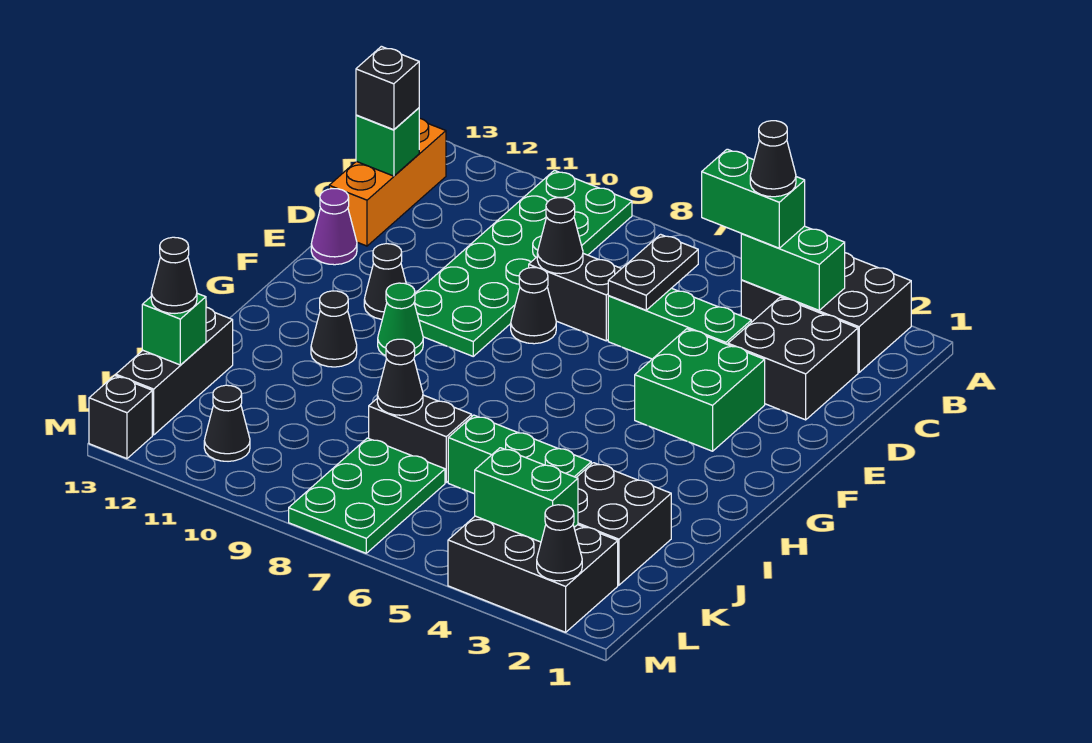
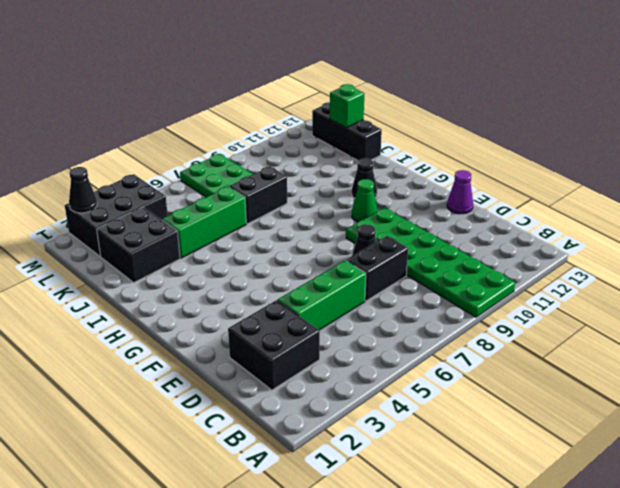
none -> black 2x3 brick [741,253,911,373]
none -> orange 1x3 brick [329,118,446,246]
none -> green 2x2 brick [635,329,765,451]
none -> black 1x1 cone [364,244,406,319]

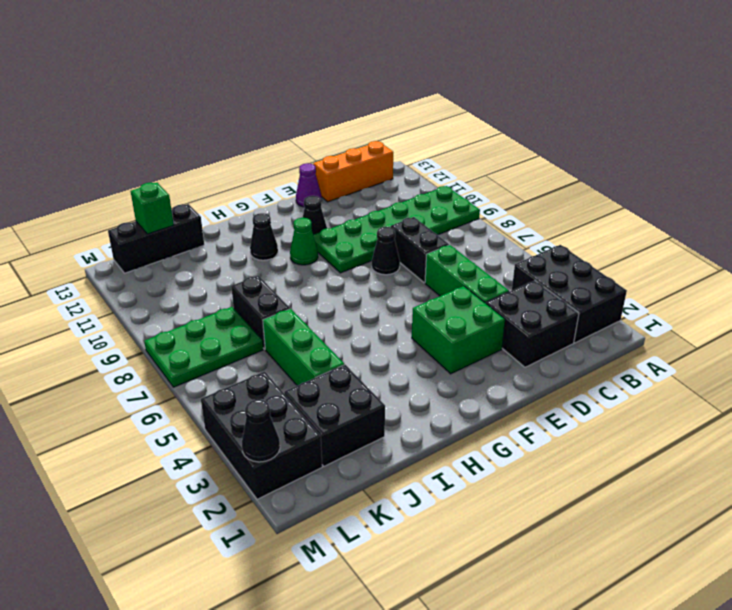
none -> black 1x1 cone [204,385,250,461]
none -> black 1x1 brick [89,375,152,459]
none -> green 1x2 brick [741,226,845,310]
none -> black 1x2 plate [608,234,698,310]

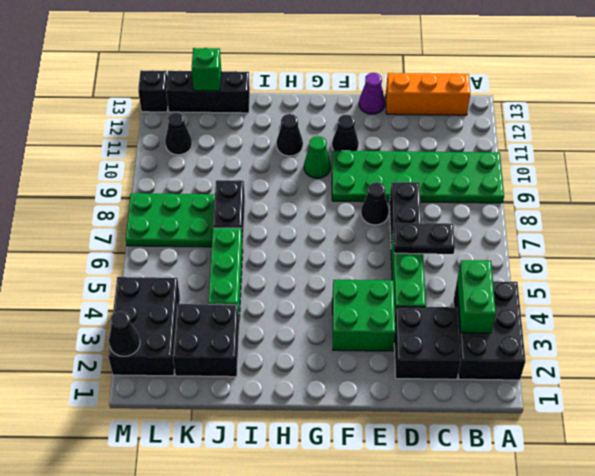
none -> green 1x1 brick [356,108,419,176]
none -> black 1x1 cone [537,197,583,274]
none -> black 1x1 cone [377,339,423,415]
none -> green 1x2 brick [475,448,578,542]

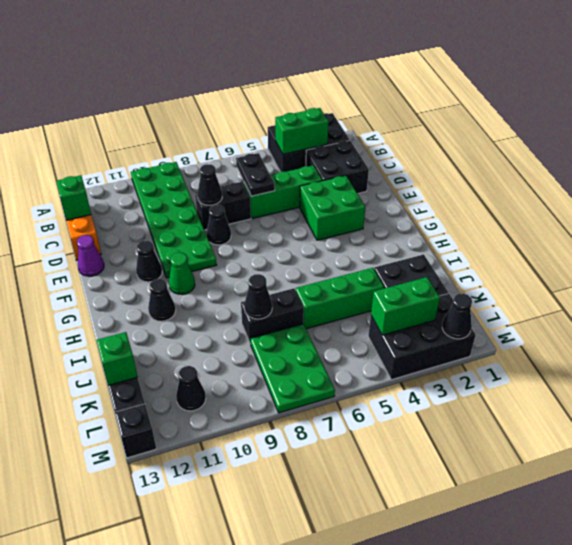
none -> green 1x2 brick [702,149,805,248]
none -> black 1x1 brick [356,46,419,130]
none -> black 1x1 cone [151,237,197,313]
none -> black 1x1 cone [750,121,796,197]

